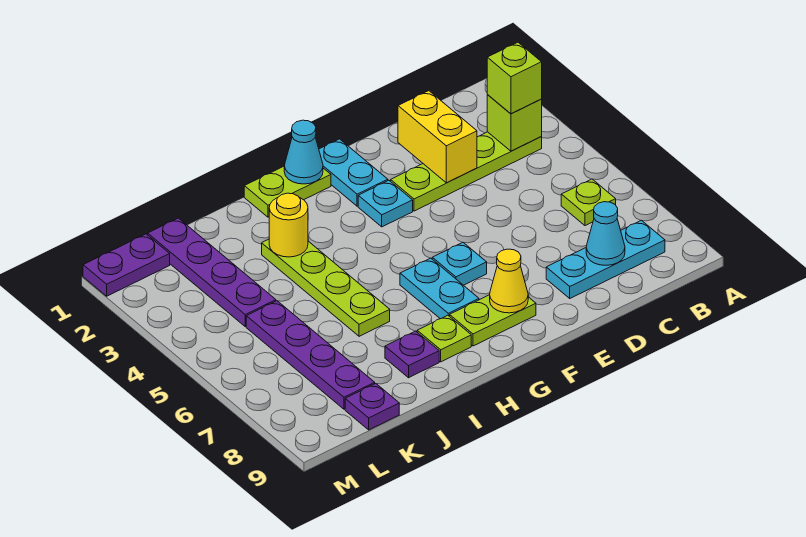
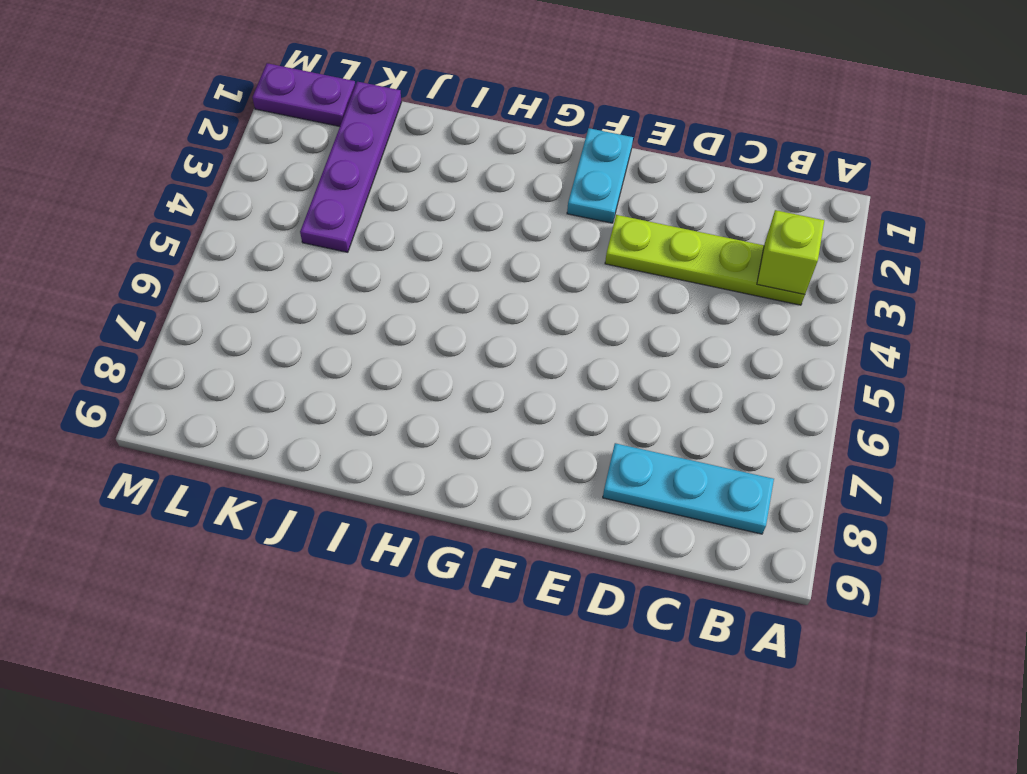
none -> lime 1x1 plate [561,179,616,226]
none -> cyan 1x1 plate [358,180,413,227]
none -> cyan 1x1 plate [432,242,487,285]

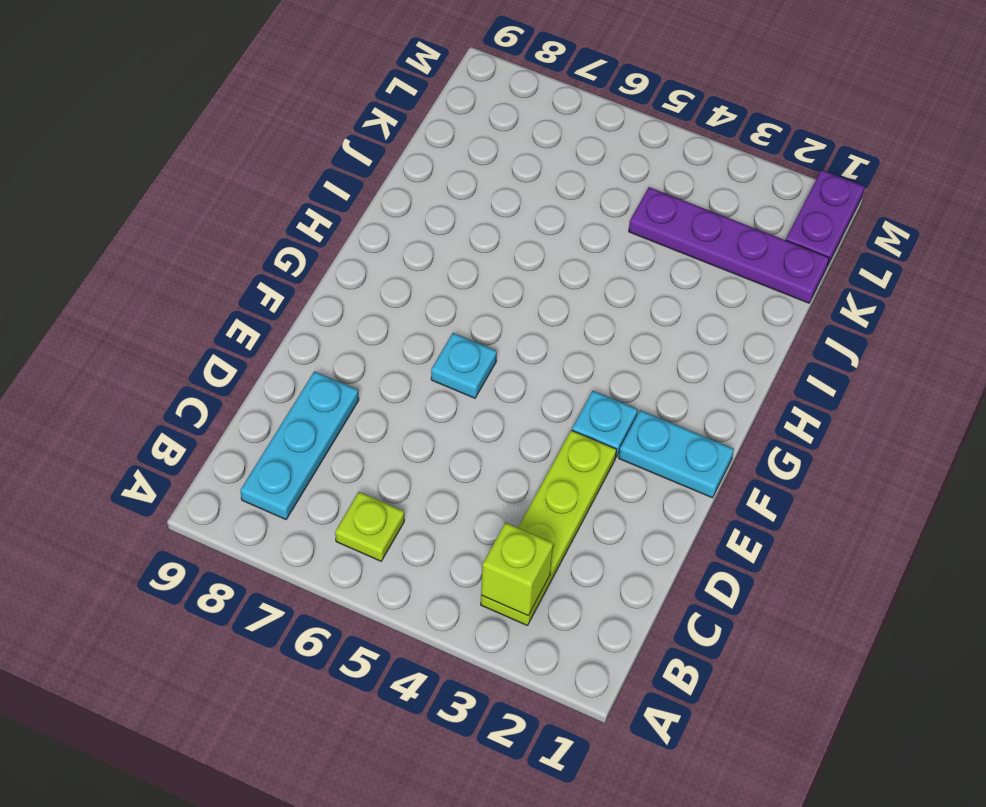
none -> lime 1x2 plate [450,295,536,346]
none -> lime 1x2 plate [244,166,331,217]
none -> cyan 1x2 plate [400,258,479,319]

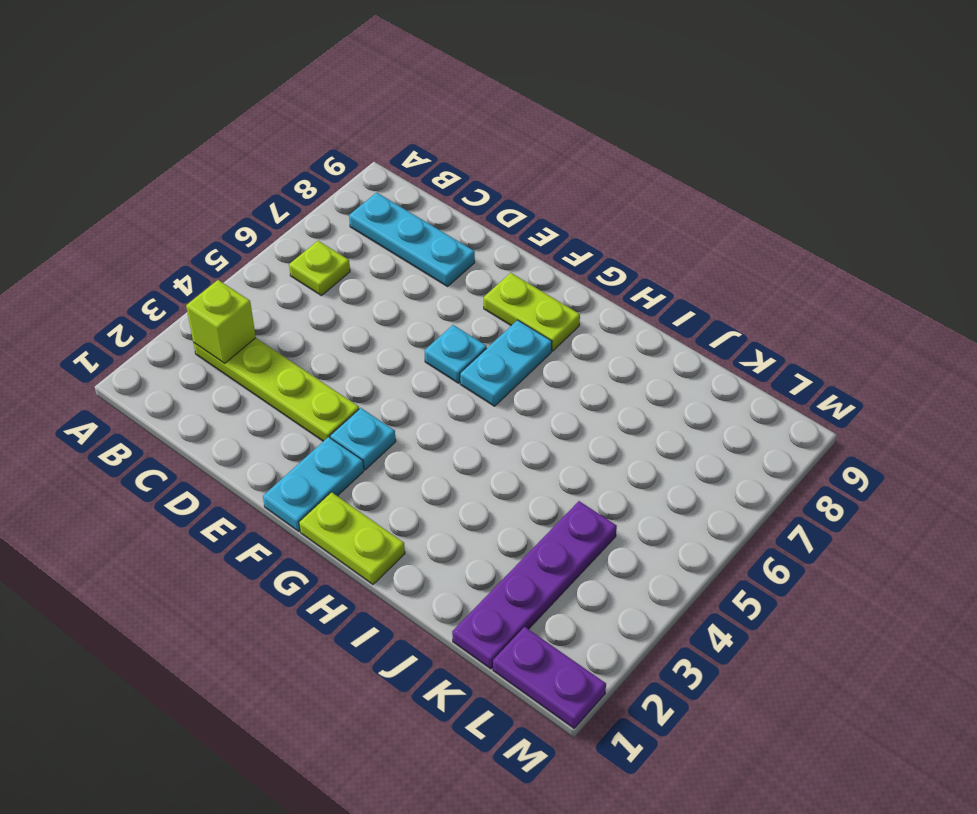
none -> lime 1x1 plate [417,315,471,362]
none -> lime 1x4 plate [262,239,390,336]
none -> purple 1x1 plate [385,331,439,378]

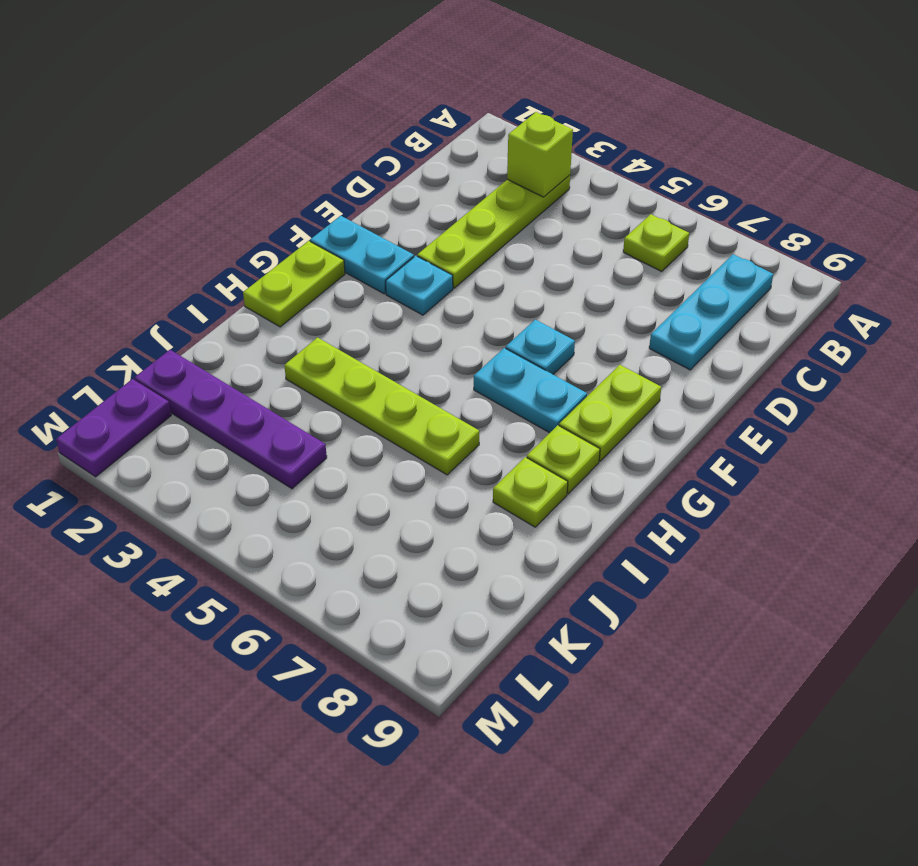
lime 1x1 plate [493,457,568,527] -> purple 1x1 plate [385,331,439,378]
none -> purple 1x4 plate [246,301,375,409]
none -> purple 1x1 plate [345,384,399,430]
none -> cyan 1x1 cone [586,202,625,265]

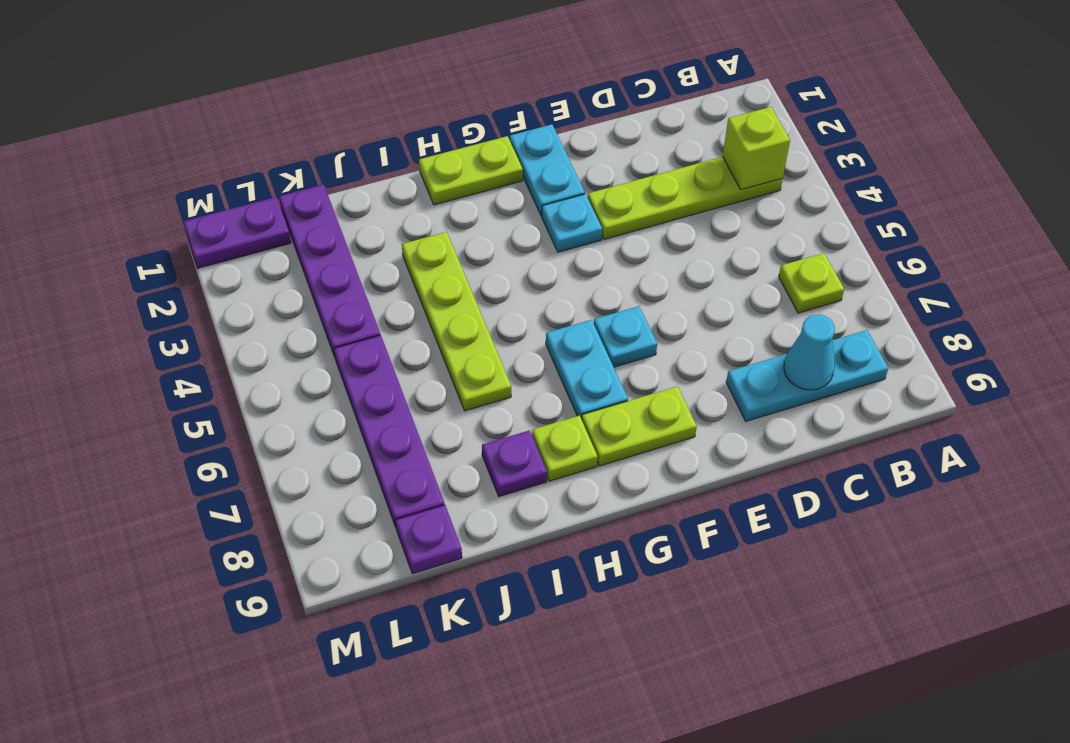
none -> yellow 1x2 brick [398,91,477,183]
none -> yellow 1x1 cone [490,249,528,313]
none -> cyan 1x1 cone [284,120,323,184]

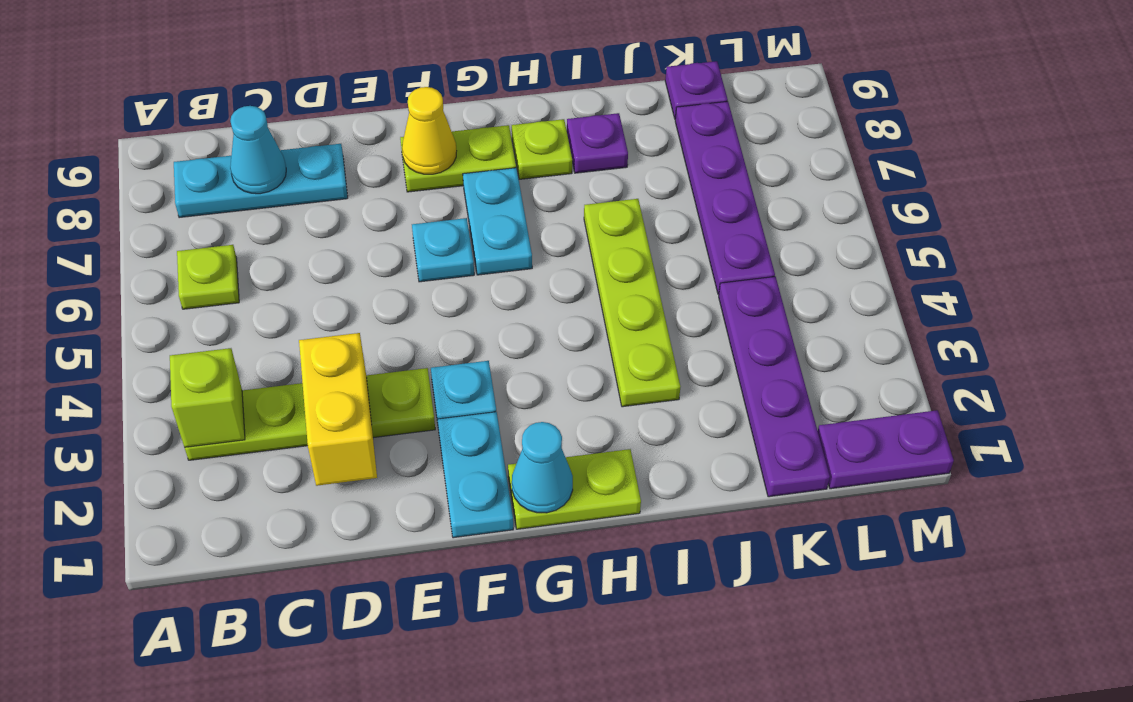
none -> yellow 1x1 round brick [269,193,308,257]
none -> lime 1x1 brick [487,42,542,114]

